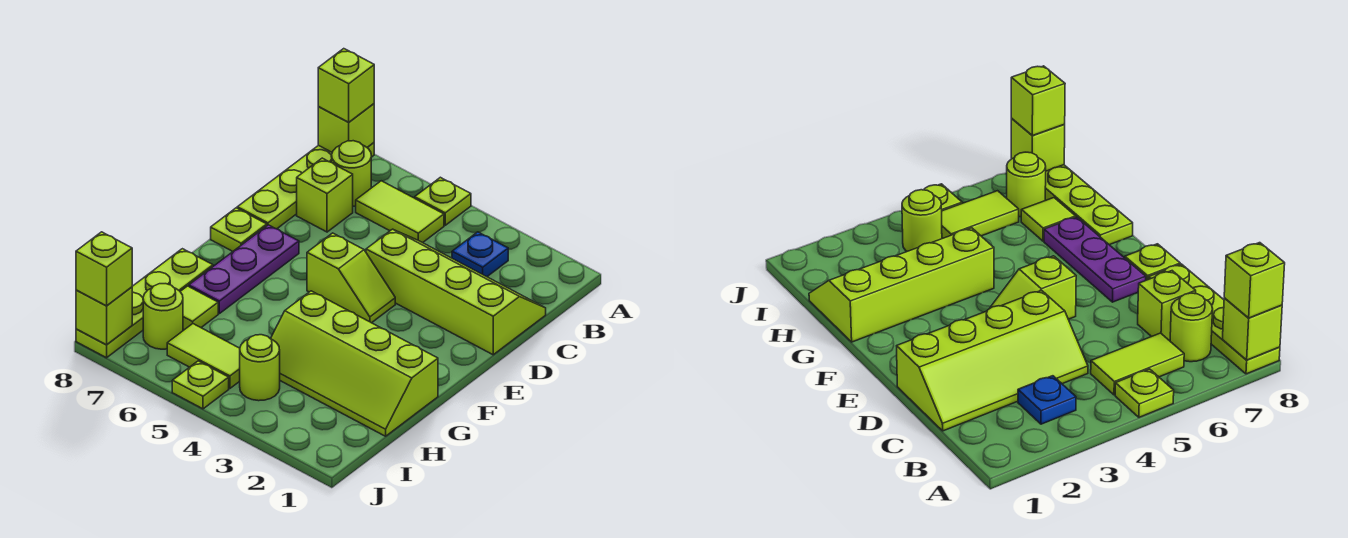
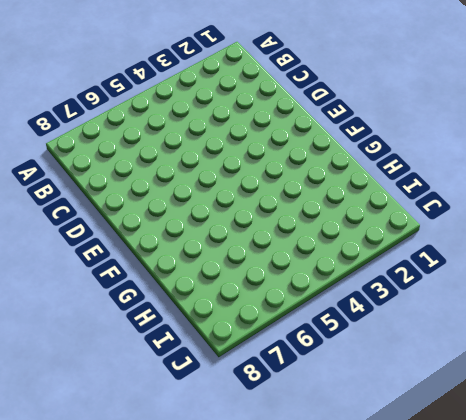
none -> lime 1x1 plate [415,177,471,225]
none -> lime 1x4 plate [237,143,374,229]
none -> blue 1x1 plate [452,232,508,277]

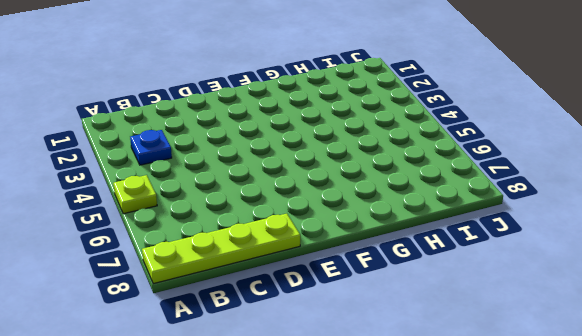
none -> lime 1x2 tile [356,181,444,243]
none -> lime 1x1 round brick [332,141,371,206]
none -> lime 2x4 slope [366,229,546,355]

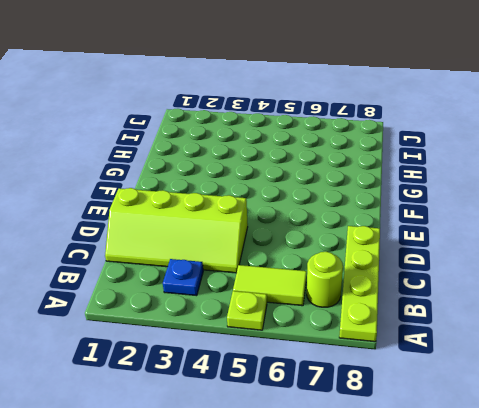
none -> lime 1x1 brick [297,158,353,232]
none -> lime 1x2 slope [307,233,395,323]
none -> purple 1x3 plate [189,225,299,314]

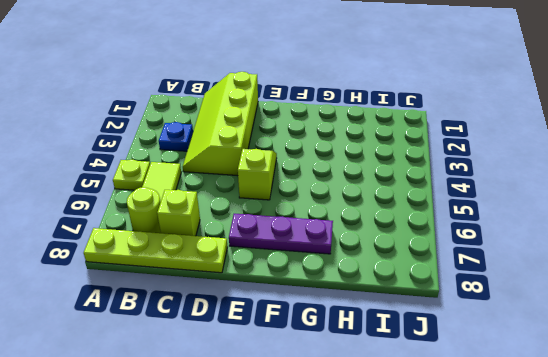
none -> lime 1x1 plate [211,208,267,251]
none -> lime 2x4 slope [271,291,438,436]
none -> lime 1x4 plate [76,249,213,358]

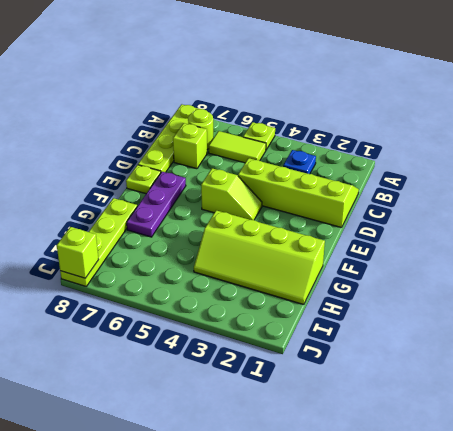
none -> lime 1x1 tile [180,286,218,330]
none -> lime 1x1 round brick [240,335,280,401]
none -> lime 1x2 tile [167,324,240,388]

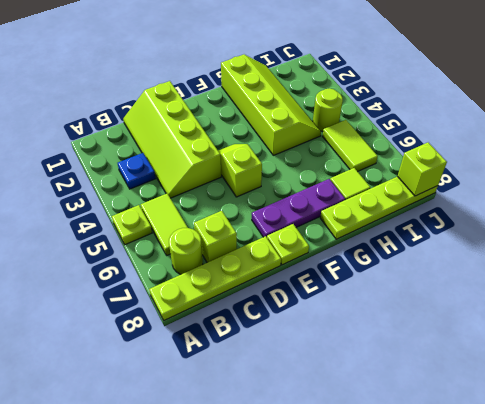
none -> lime 1x1 round brick [143,284,183,349]
none -> lime 1x1 plate [172,361,229,409]
none -> lime 1x1 brick [318,104,374,152]

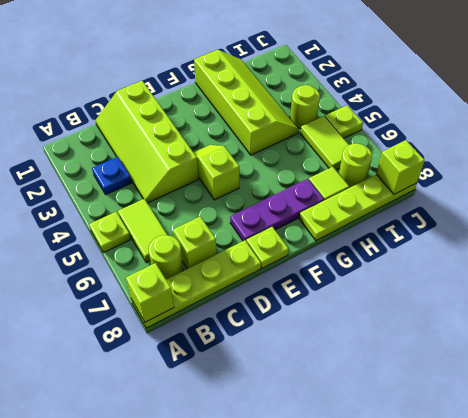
none -> lime 1x1 brick [318,49,374,122]
none -> lime 1x1 brick [76,232,132,306]

